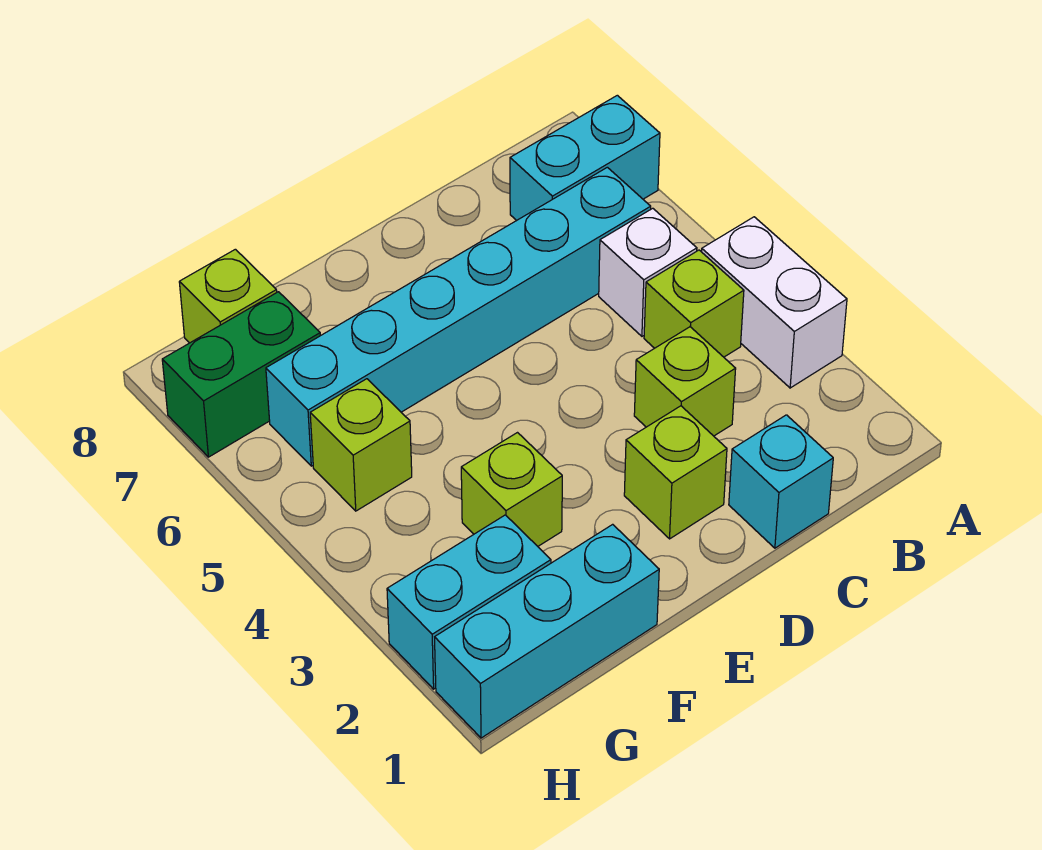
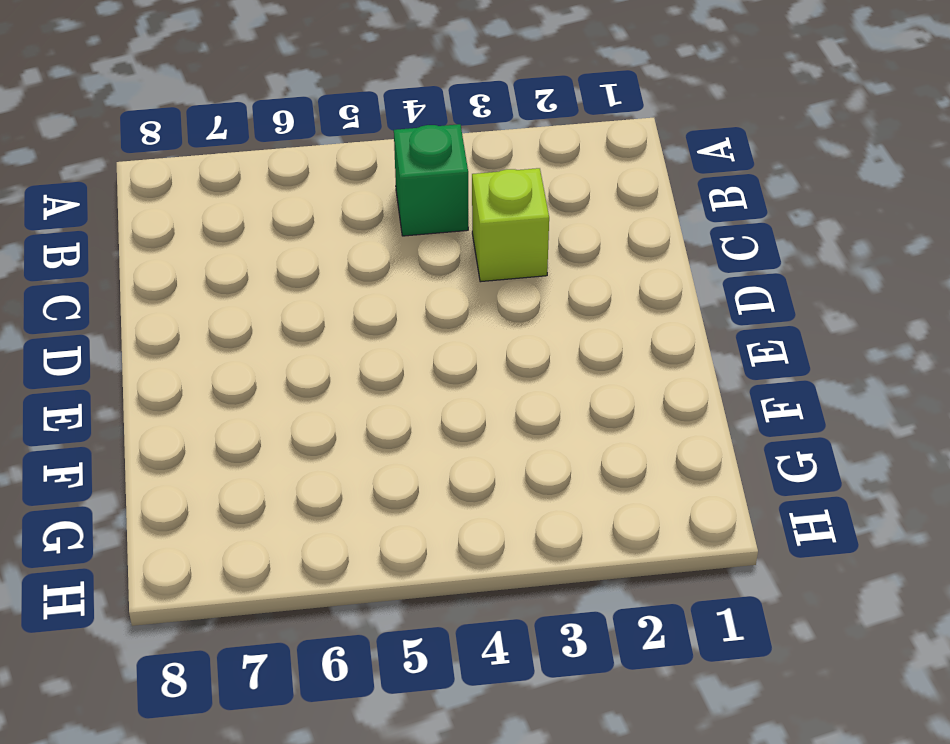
green 1x1 brick [394,124,468,236] -> lime 1x1 brick [644,250,744,357]
none -> white 1x2 brick [702,217,847,388]
none -> cyan 1x2 brick [510,95,660,221]
none -> white 1x1 brick [599,208,697,336]

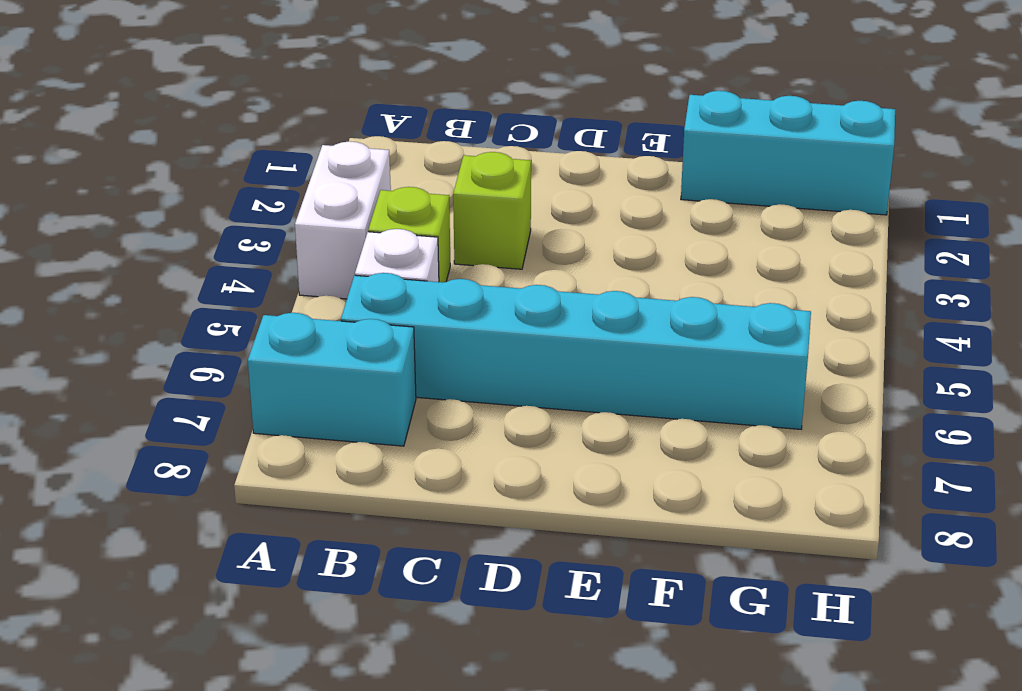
none -> cyan 1x1 brick [729,415,833,548]
none -> lime 1x1 brick [624,406,727,539]
none -> lime 1x1 brick [461,433,562,546]

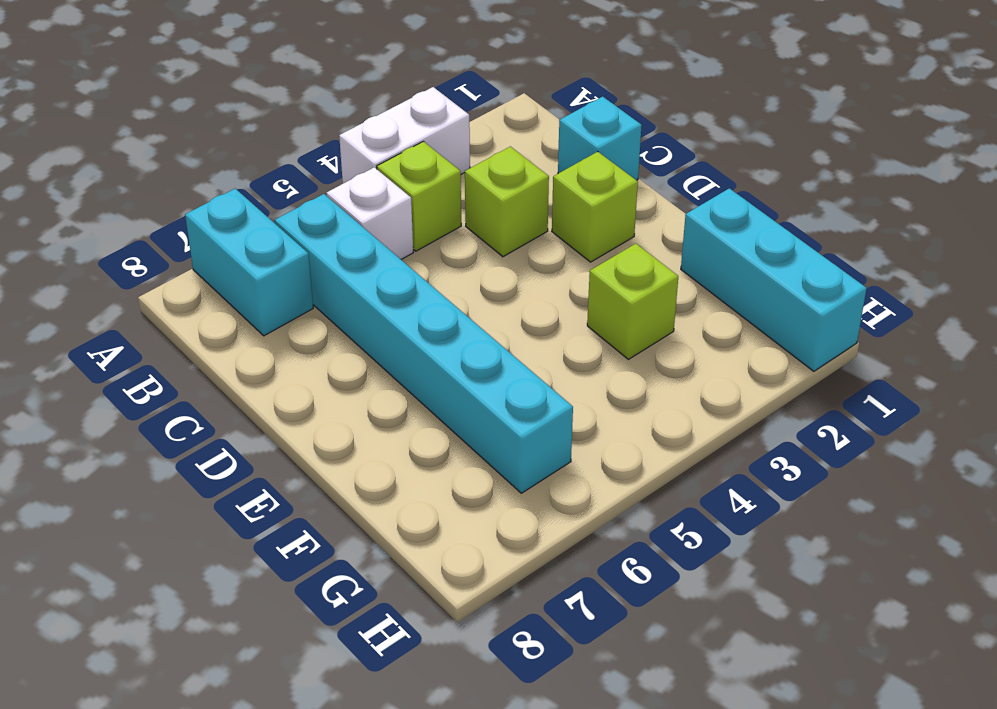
none -> cyan 1x2 brick [387,515,551,689]
none -> lime 1x1 brick [310,379,412,511]
none -> green 1x2 brick [162,292,320,457]

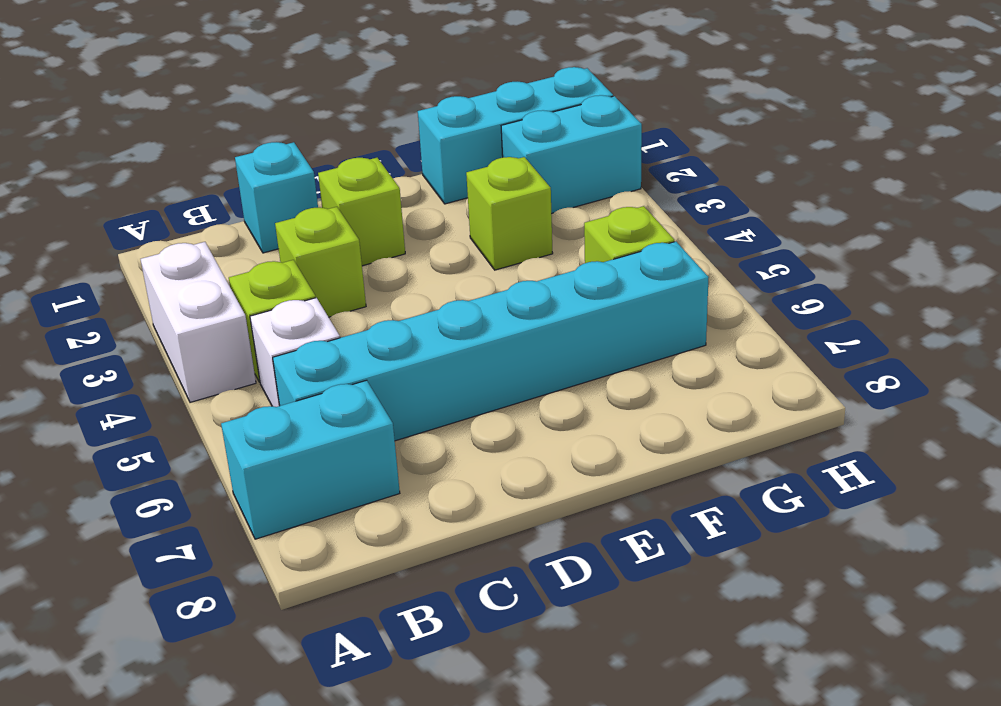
none -> green 1x2 brick [162,292,320,457]
none -> lime 1x1 brick [179,249,277,343]

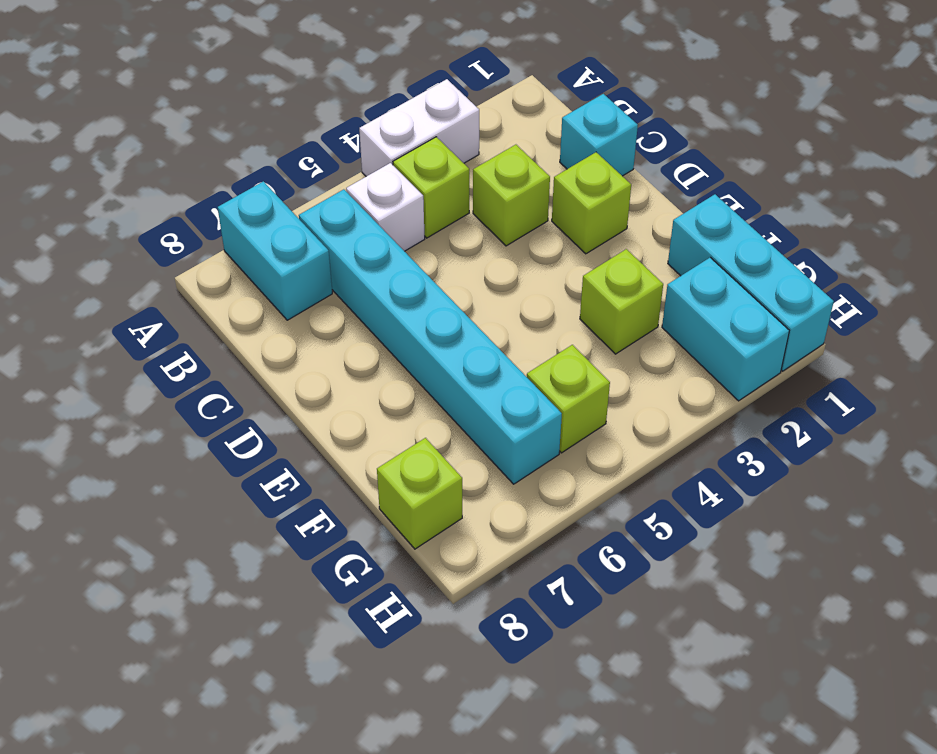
none -> green 1x2 brick [162,292,320,457]

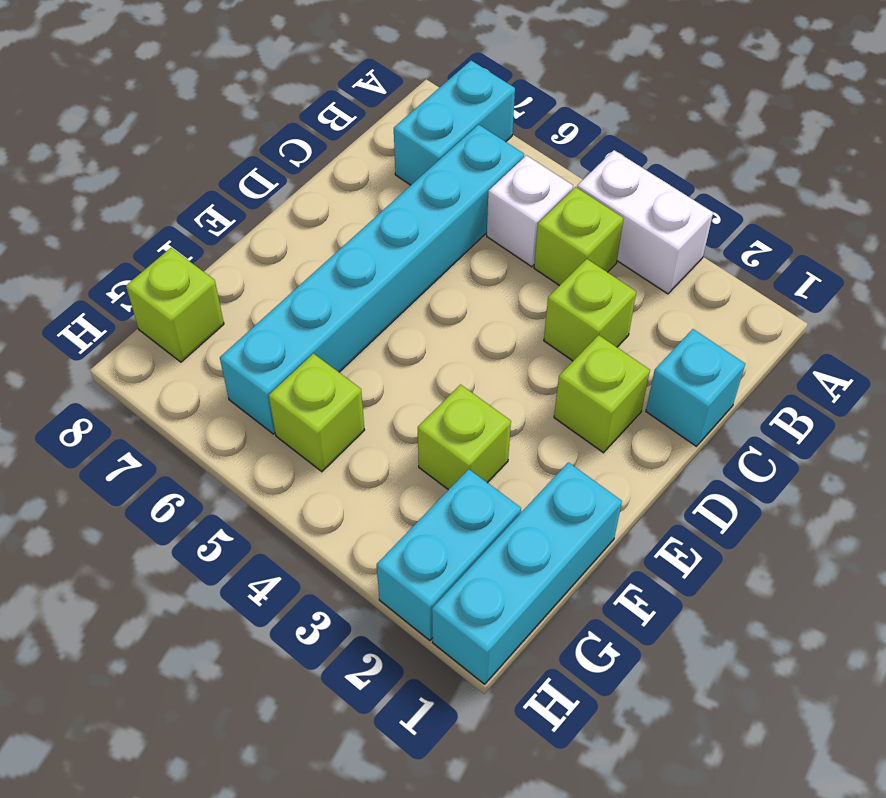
none -> green 1x2 brick [162,292,320,457]

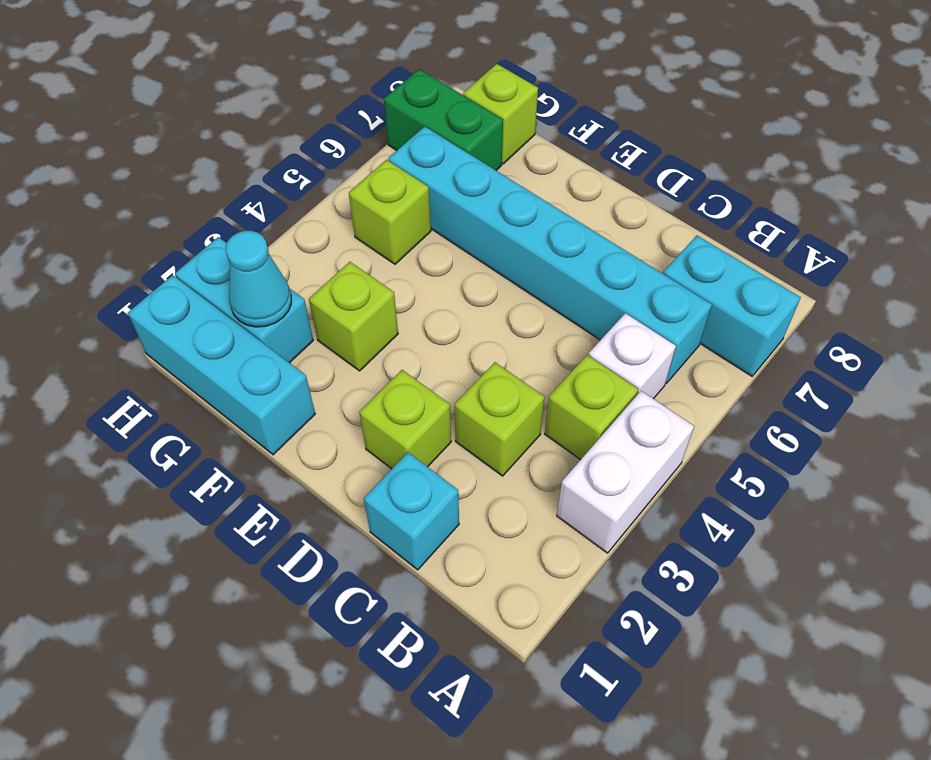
cyan 1x1 cone [226,231,291,327] -> none

